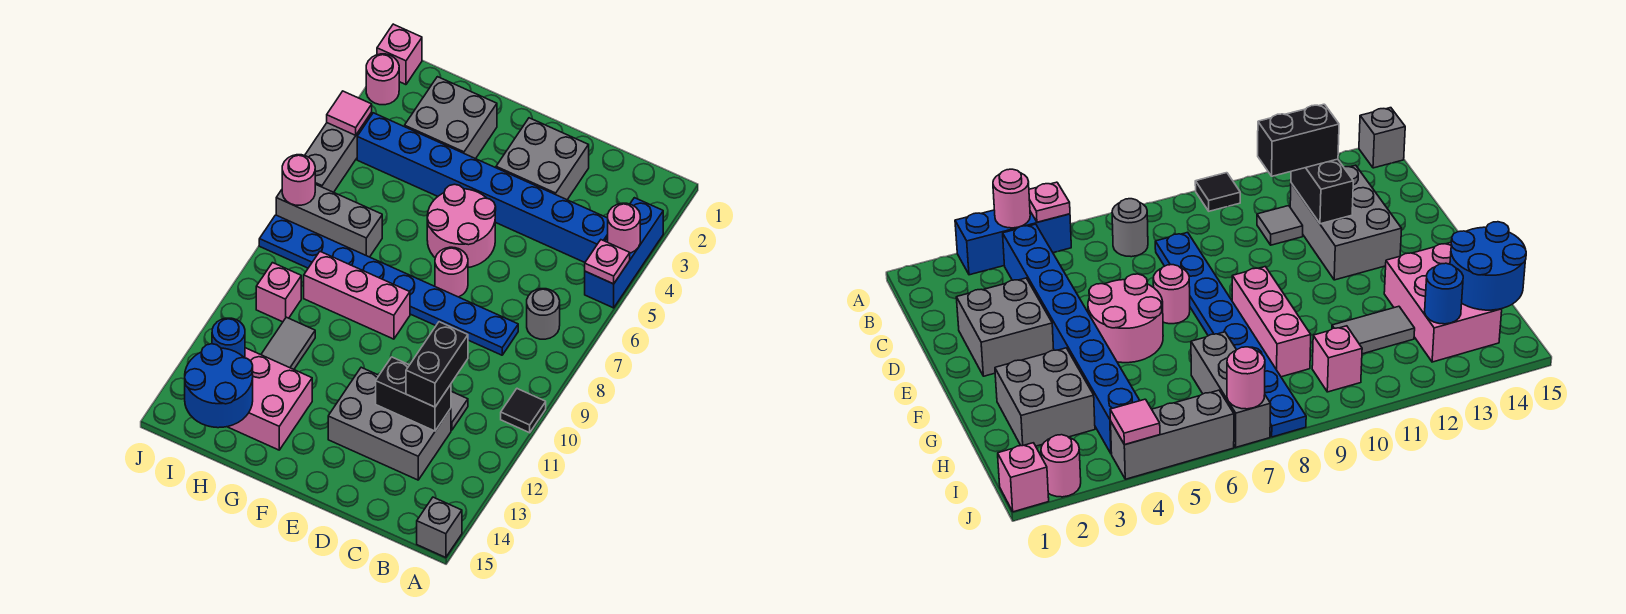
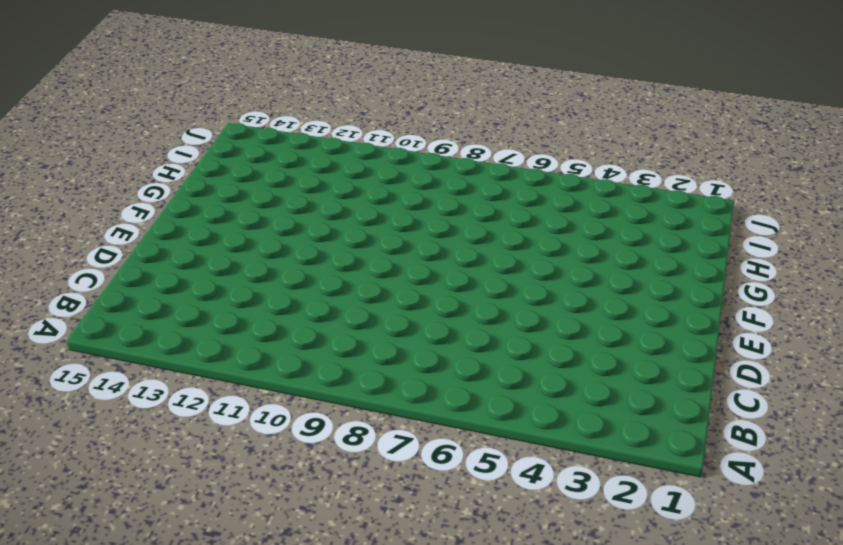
none -> blue 1x3 brick [585,198,663,308]
none -> black 1x1 tile [501,389,546,433]
none -> grey 1x1 brick [417,497,462,558]

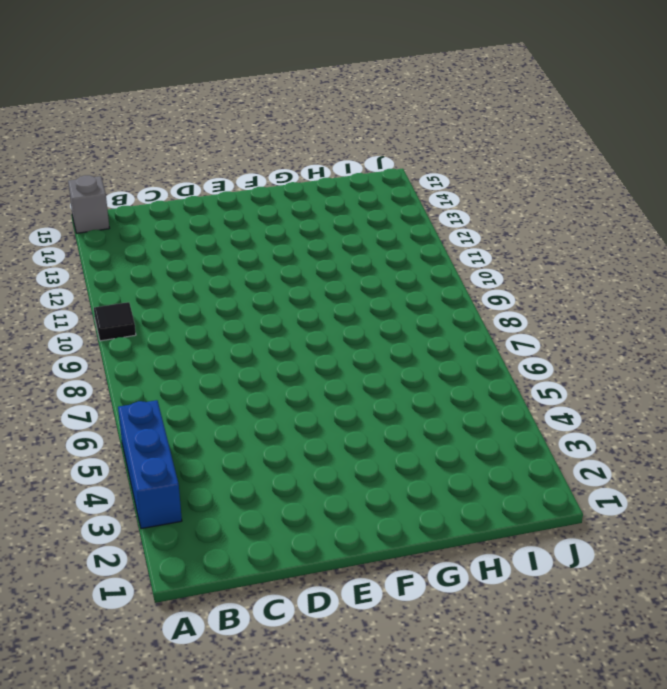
none -> blue 1x8 brick [357,113,608,262]
none -> grey 1x1 round brick [527,289,560,339]
none -> blue 1x8 plate [259,215,518,355]

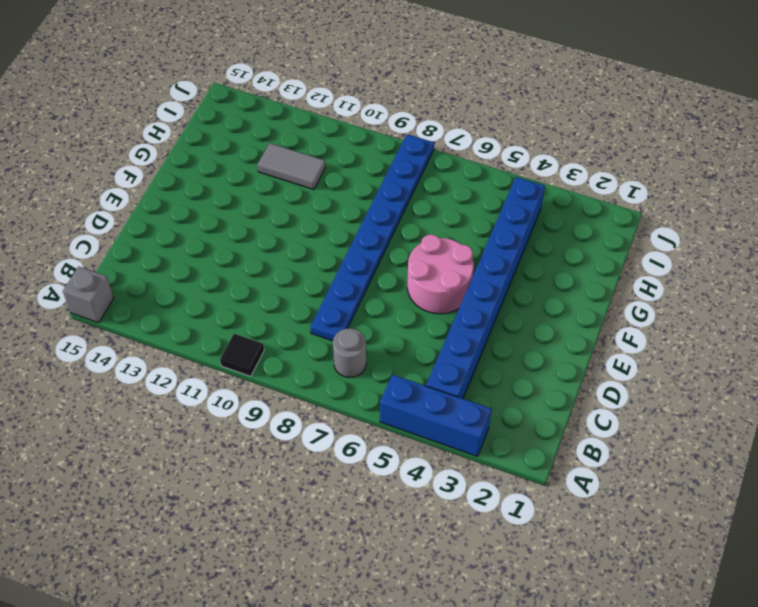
none -> grey 1x1 tile [451,391,468,430]
none -> grey 2x3 brick [328,367,451,480]
none -> grey 2x2 brick [496,118,589,200]

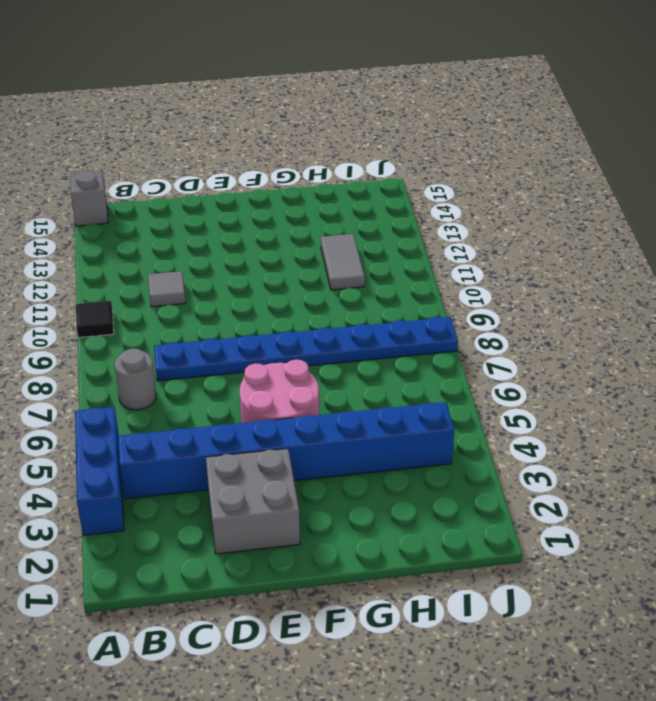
none -> grey 2x3 brick [328,367,451,480]
none -> pink 1x1 round brick [435,247,468,297]
none -> pink 1x3 brick [304,252,410,339]

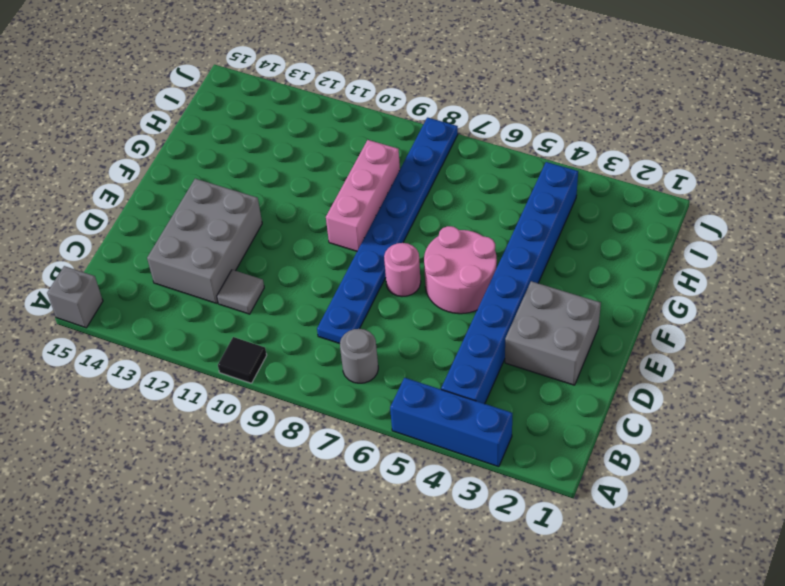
none -> grey 2x2 brick [405,77,497,159]
none -> pink 2x3 brick [228,348,312,450]
none -> grey 1x3 brick [276,184,382,257]

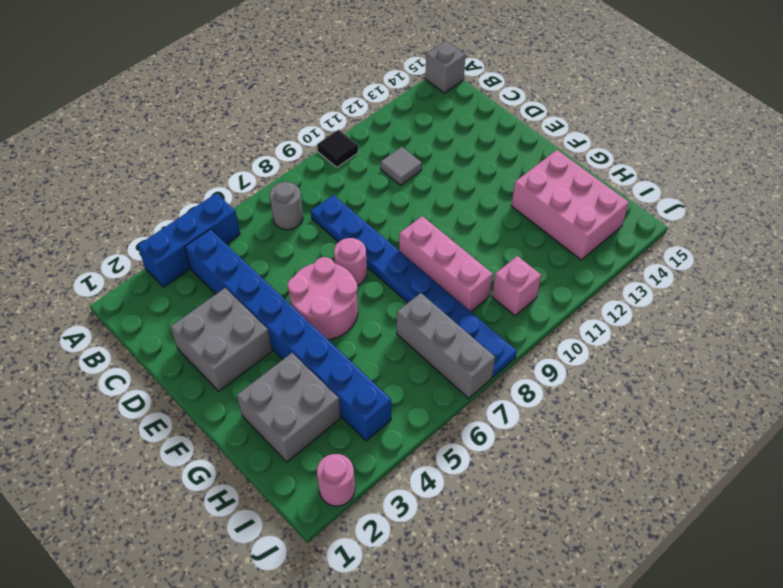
none -> grey 2x3 brick [328,367,451,480]
none -> grey 1x2 tile [261,317,315,369]
none -> pink 1x1 brick [377,24,422,85]

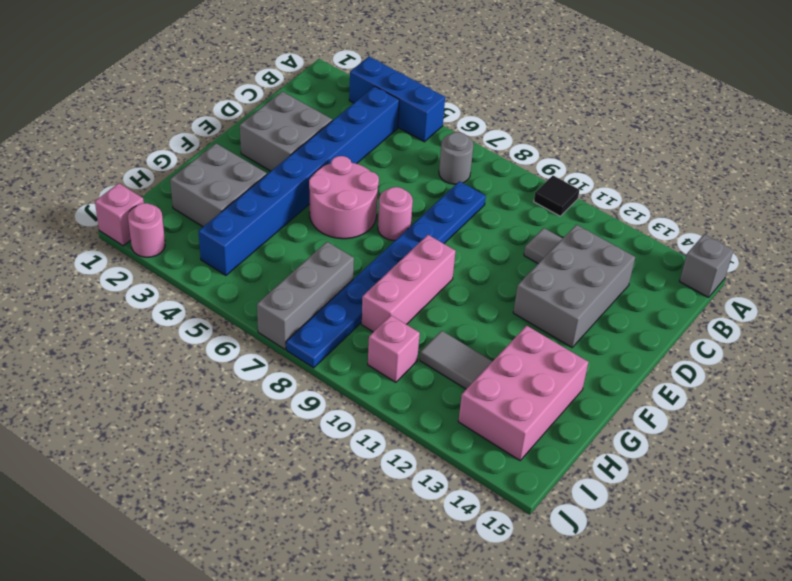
none -> grey 1x3 brick [305,113,372,192]
none -> pink 1x1 round brick [608,203,640,253]
none -> pink 1x1 plate [585,240,630,284]

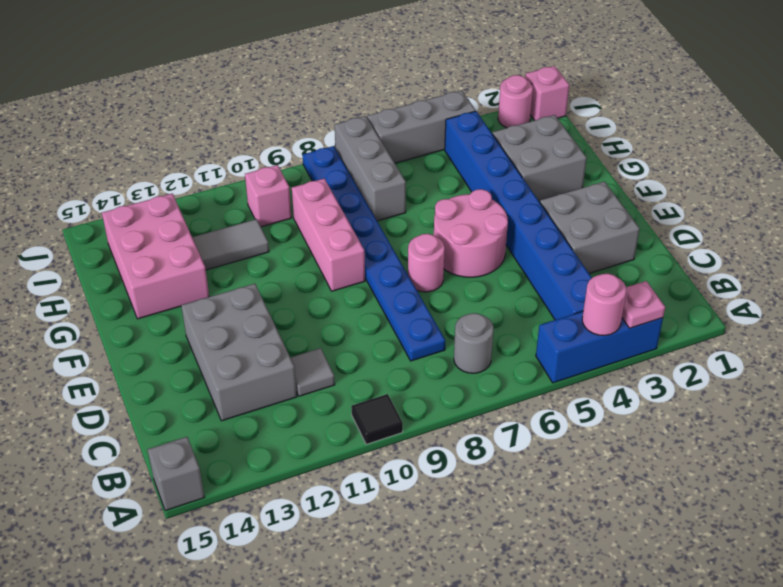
pink 1x1 plate [622,281,665,328] -> pink 1x1 plate moved to [585,240,630,284]
none -> black 1x2 brick [376,357,451,431]
none -> blue 2x2 round brick [185,344,253,428]
none -> blue 1x1 round brick [212,318,245,358]

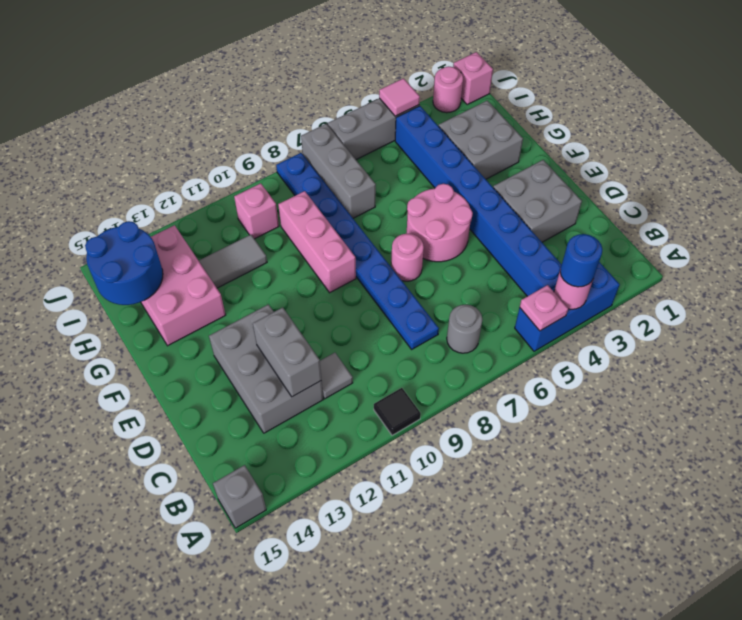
blue 1x1 round brick [560,234,602,287] -> blue 1x1 round brick moved to [212,318,245,358]
grey 1x2 brick [253,307,321,397] -> black 1x2 brick [376,357,451,431]
none -> pink 1x1 round brick [282,155,315,205]
none -> black 1x2 brick [406,322,468,407]

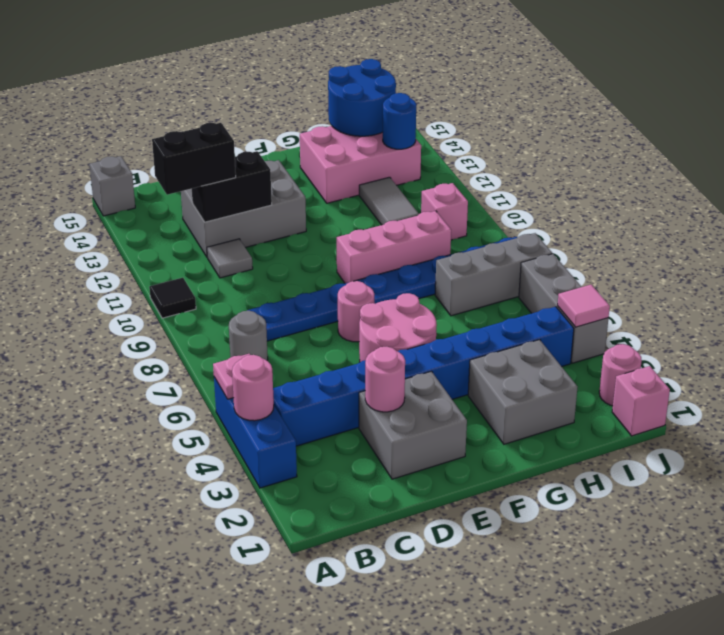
black 1x2 brick [152,123,236,195] -> black 1x2 brick turned to [406,322,468,407]
pink 1x1 round brick [365,347,405,412] -> pink 1x1 round brick moved to [282,155,315,205]

